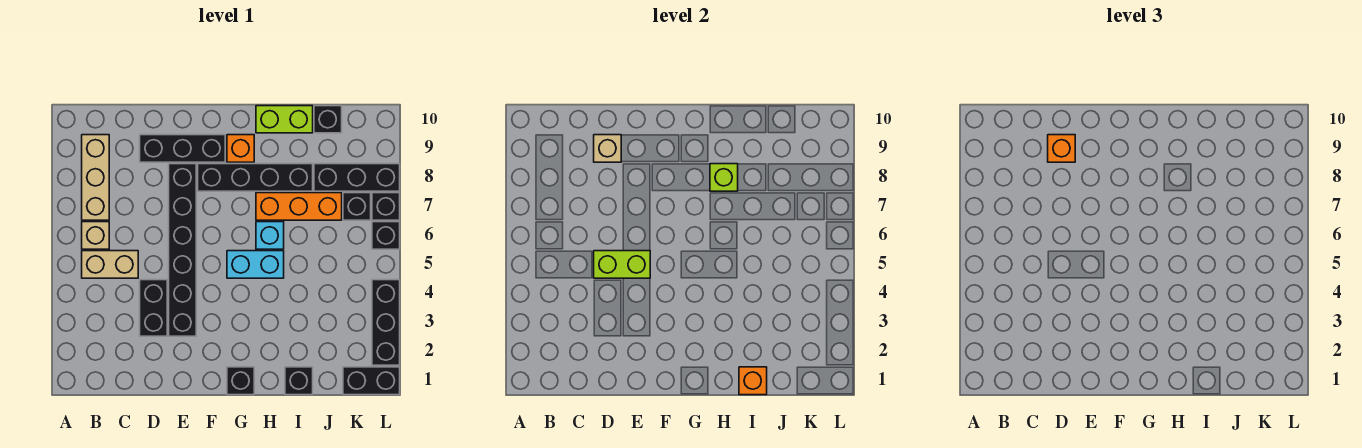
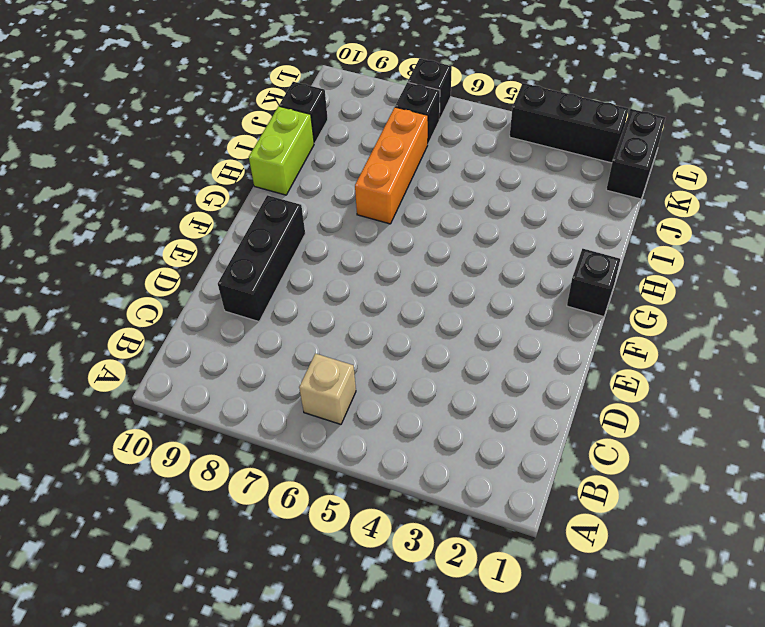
none -> tan 1x2 brick [82,251,138,278]
none -> tan 1x3 brick [82,135,109,220]
none -> black 1x2 brick [140,280,167,336]

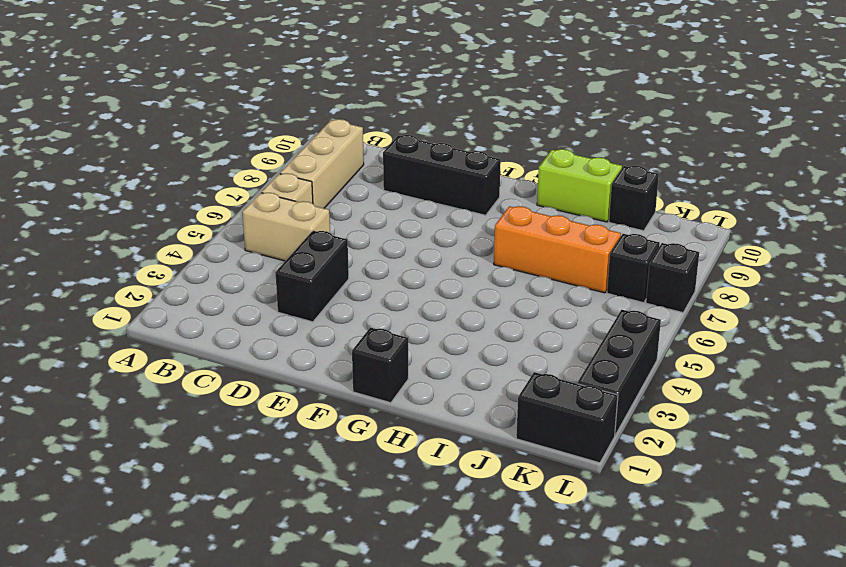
none -> black 1x6 brick [169,164,196,336]
none -> black 1x4 brick [198,164,313,191]
none -> cyan 1x2 brick [227,251,284,278]

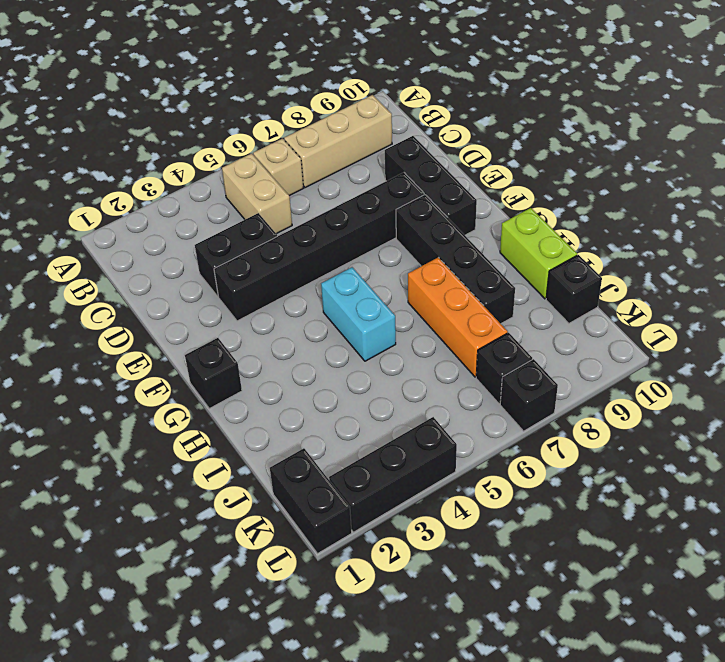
none -> orange 1x1 brick [227,135,254,162]
none -> cyan 1x1 brick [256,222,284,249]
none -> black 1x1 brick [285,367,313,395]

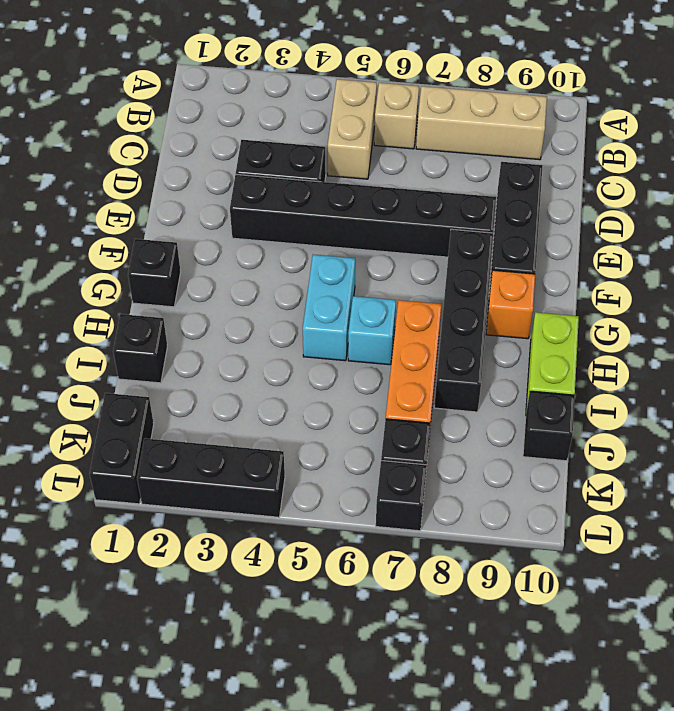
none -> black 1x3 brick [314,164,400,191]
none -> black 1x1 brick [372,222,400,249]
none -> lime 1x2 brick [594,251,650,278]

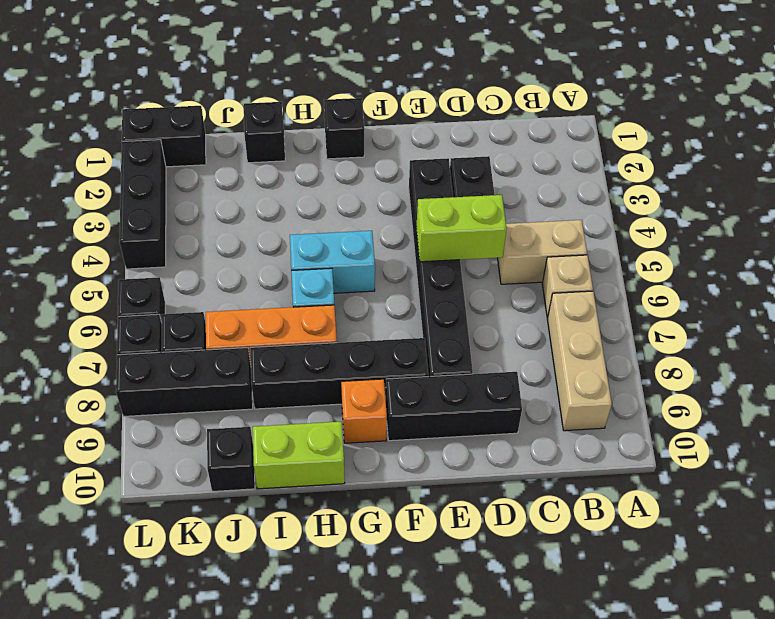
none -> tan 1x1 brick [594,135,621,162]
none -> lime 1x1 brick [710,164,738,191]
none -> orange 1x1 brick [739,367,767,395]

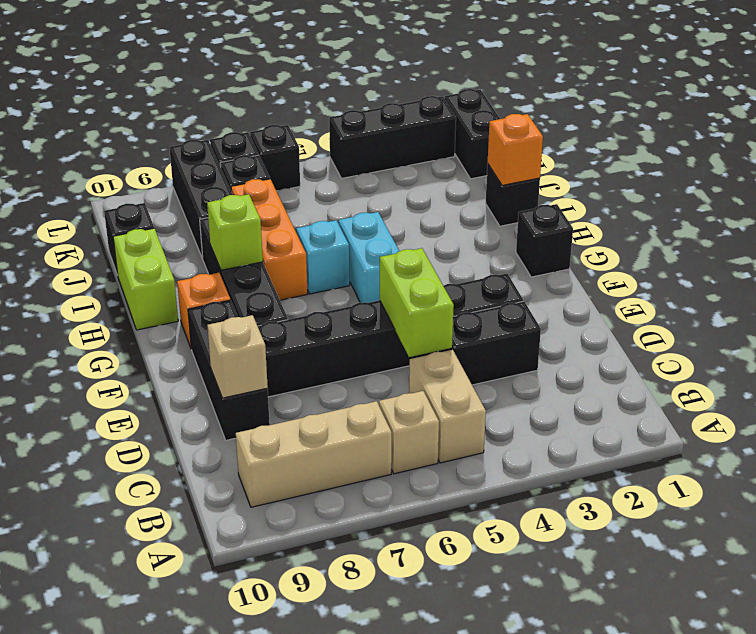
none -> orange 1x1 brick [1048,135,1075,162]

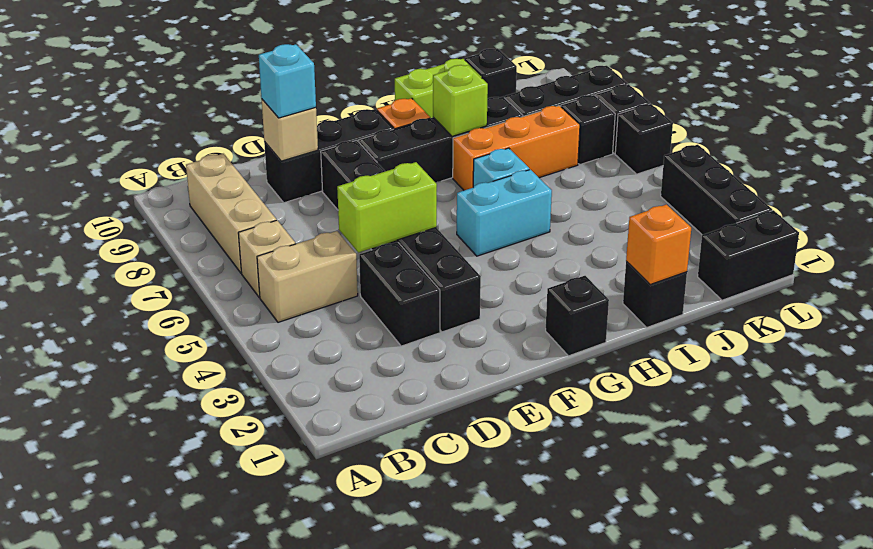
cyan 1x1 brick [259,44,316,118] -> orange 1x1 brick [1048,135,1075,162]

